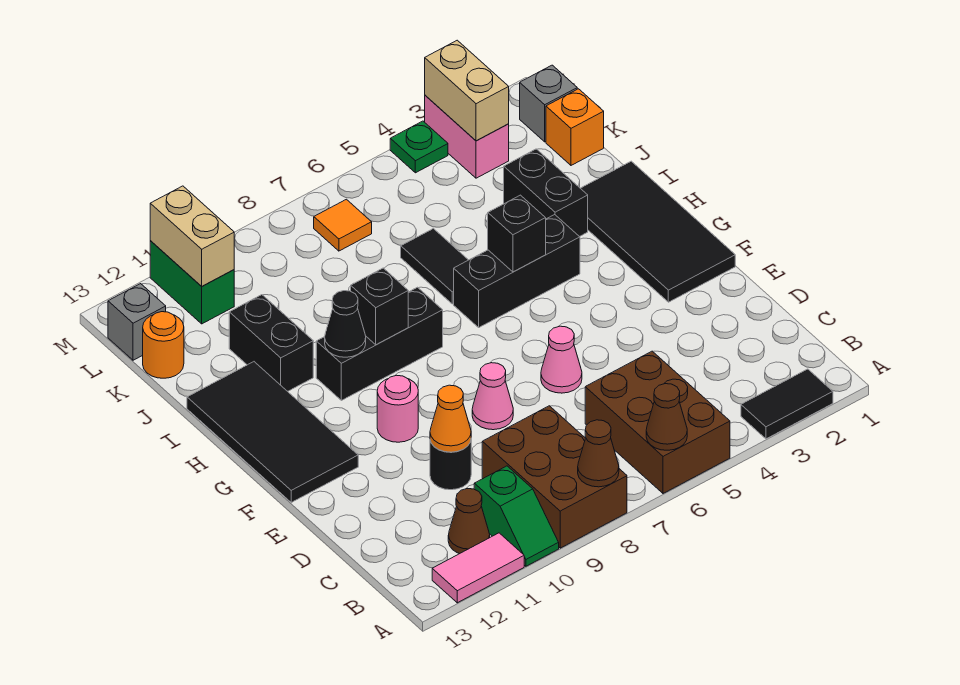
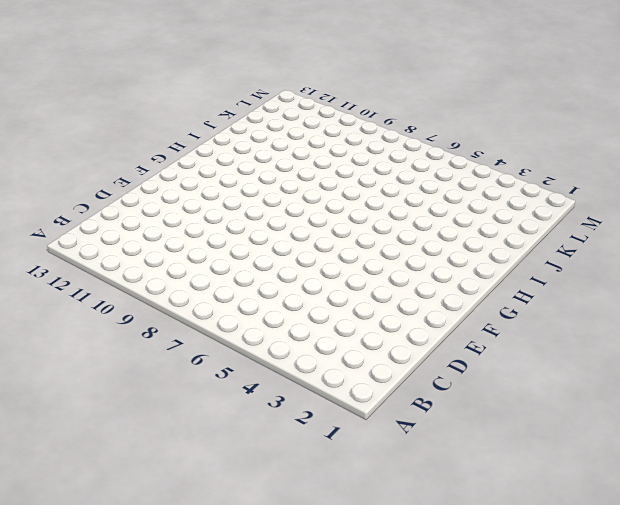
none -> black 1x2 tile [741,369,833,439]
none -> brown 2x3 brick [585,351,730,493]
none -> brown 2x3 brick [482,406,627,548]
none -> green 1x2 slope [474,466,559,566]

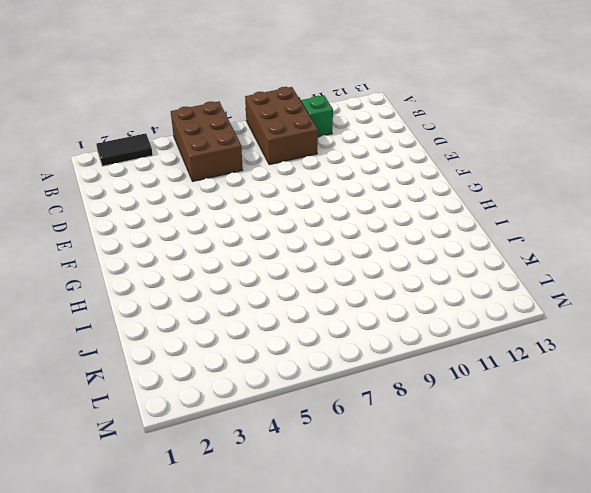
none -> pink 1x2 tile [432,533,524,603]
none -> brown 1x1 cone [448,489,490,554]
none -> black 1x1 round brick [430,440,471,490]
none -> pink 1x1 cone [541,326,582,393]

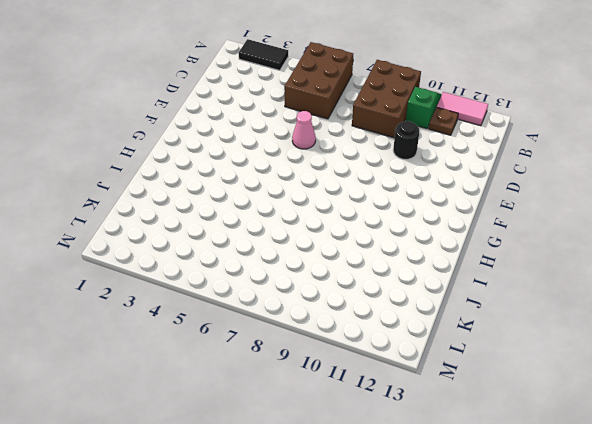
brown 1x1 plate [429,107,458,135] -> brown 1x1 cone [448,489,490,554]
none -> pink 1x1 cone [472,363,513,430]
none -> black 2x4 tile [580,161,735,302]
none -> pink 1x1 round brick [377,375,418,442]
none -> black 2x4 tile [187,362,358,502]

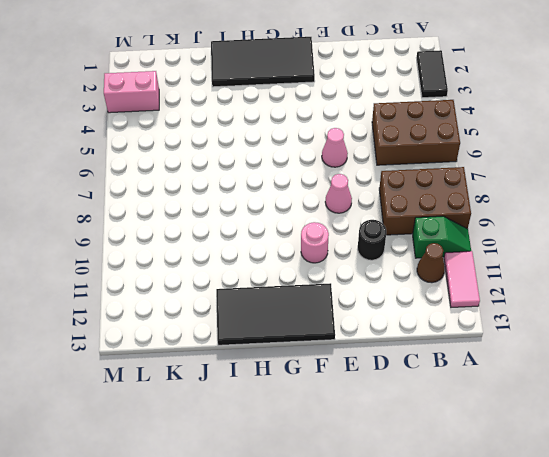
none -> black 1x3 brick [454,215,580,327]
none -> black 1x3 brick [316,287,443,400]
none -> black 1x2 brick [504,149,588,237]
none -> black 1x2 tile [401,229,468,304]

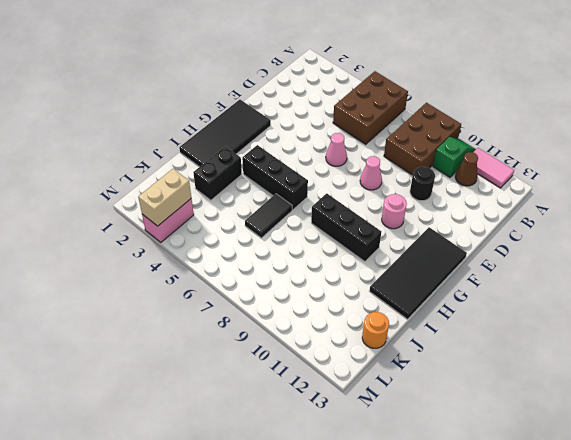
none -> black 1x2 tile [741,369,833,439]
none -> black 1x2 brick [229,295,313,391]
none -> orange 1x1 brick [546,89,604,165]
none -> grey 1x1 brick [520,65,577,142]

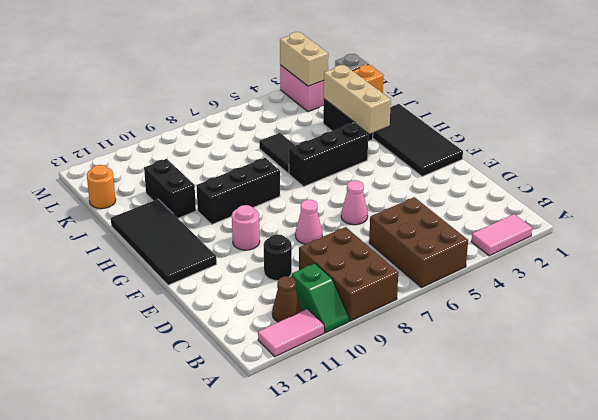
pink 1x2 tile [471,214,532,256] -> black 1x2 tile [741,369,833,439]
tan 1x3 brick [324,65,391,134] -> none
none -> orange 1x1 tile [314,199,372,251]
none -> green 1x2 brick [150,241,234,324]
none -> grey 1x1 brick [108,284,166,360]
none -> green 1x1 plate [390,121,448,173]

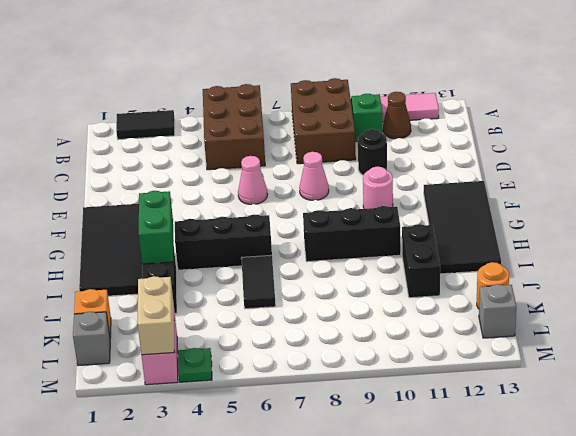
green 1x2 brick [139,191,174,264] -> green 1x2 brick moved to [150,241,234,324]
none -> orange 1x1 tile [314,199,372,251]
none -> brown 1x1 cone [646,384,687,450]
none -> brown 1x1 cone [578,420,619,487]
none -> orange 1x1 cone [430,385,471,452]

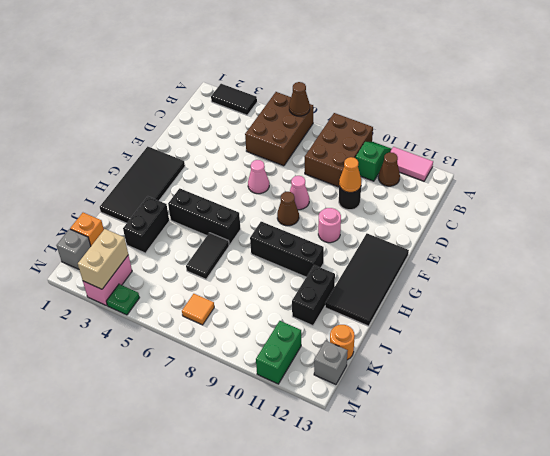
brown 1x1 cone [277,192,299,226] -> brown 1x1 cone moved to [578,420,619,487]
none -> black 1x1 brick [488,195,546,272]
none -> black 1x1 brick [351,268,408,345]
none -> black 1x1 cone [325,291,366,357]
none -> tan 1x2 brick [150,186,234,286]

